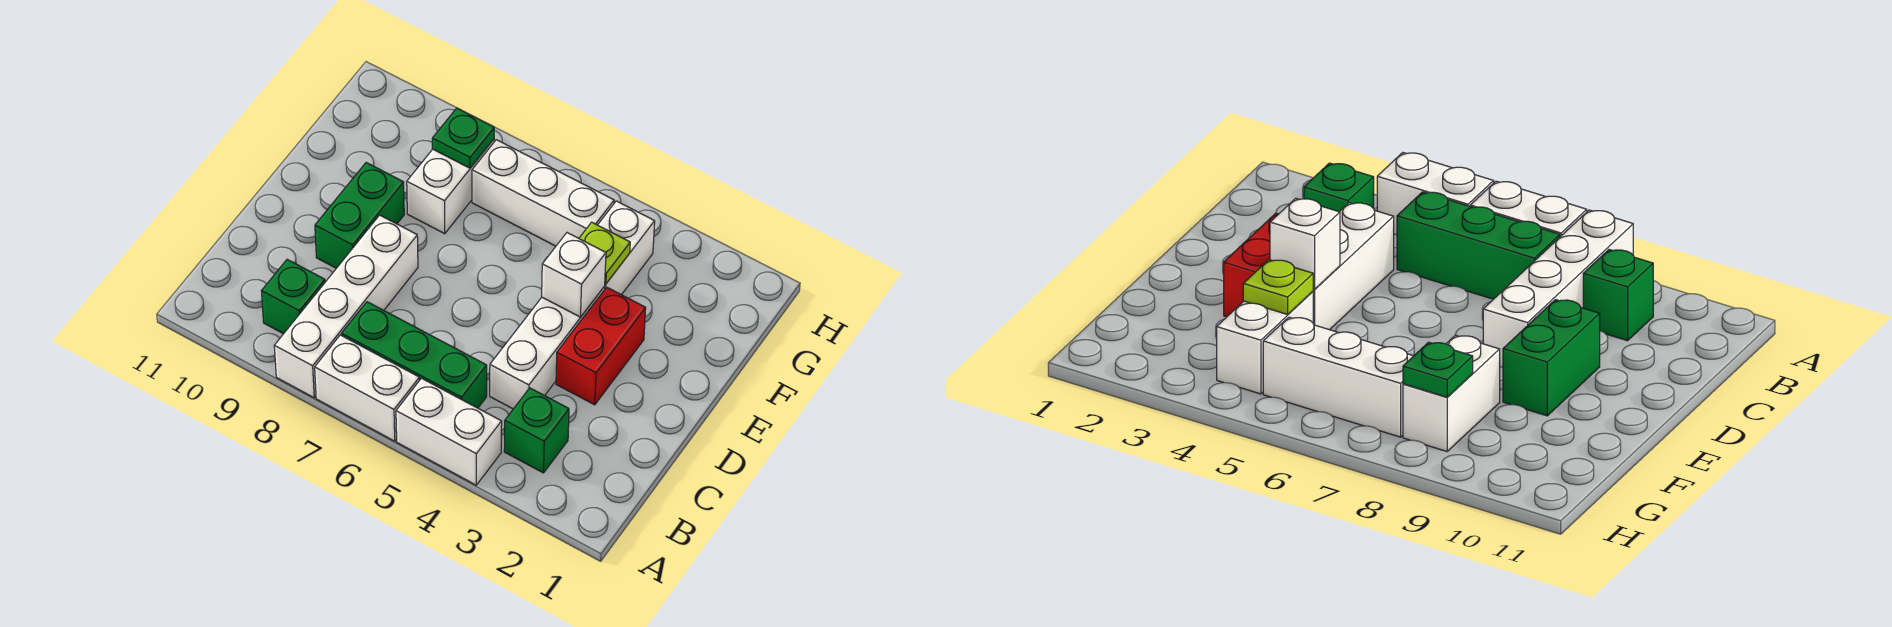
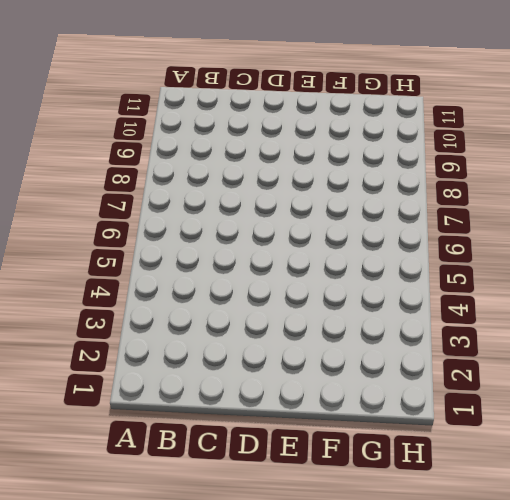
none -> white 1x2 brick [396,378,502,485]
none -> white 1x2 brick [315,335,419,441]
none -> white 1x4 brick [274,215,418,398]

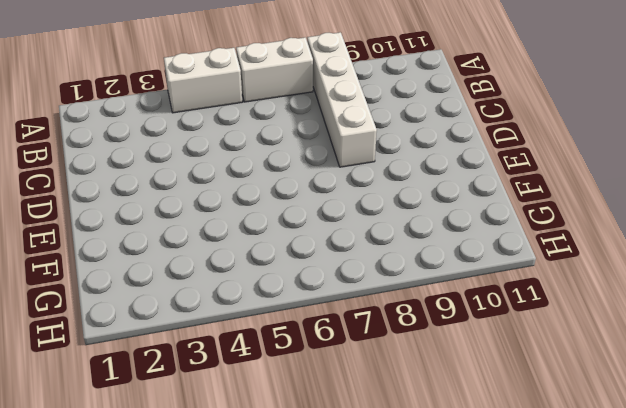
none -> green 1x1 brick [504,388,569,473]
none -> green 1x3 brick [342,302,487,408]
none -> green 1x1 brick [262,259,325,334]

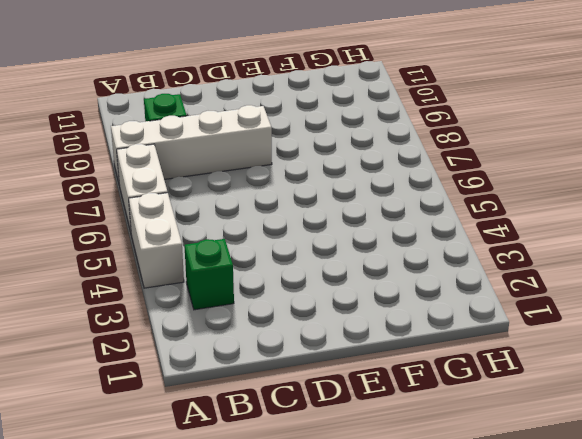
none -> green 1x3 brick [342,302,487,408]
none -> white 1x3 brick [490,286,605,409]
none -> red 1x2 brick [556,287,646,405]

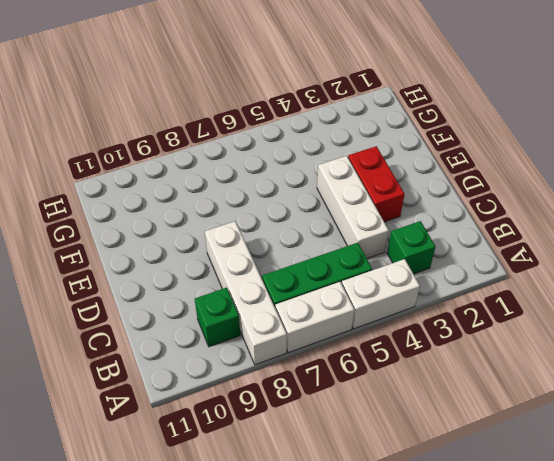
none -> green 1x2 brick [315,163,404,268]
none -> white 1x2 brick [598,201,655,295]
none -> white 1x2 brick [407,139,494,234]

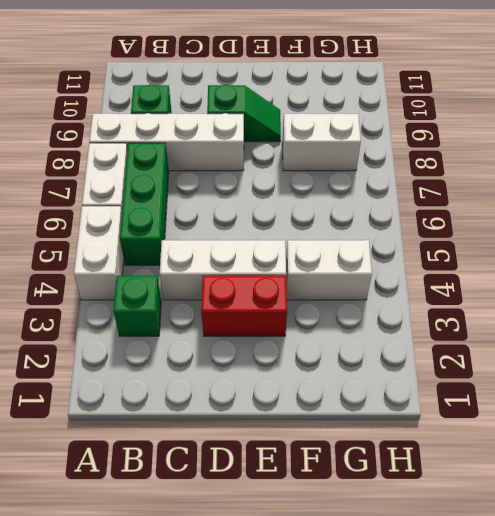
green 1x2 slope [207,85,281,142] -> green 1x2 brick [315,163,404,268]
none -> white 1x3 brick [472,140,614,246]
none -> white 1x1 brick [542,233,606,317]
none -> lime 1x1 plate [579,222,630,284]

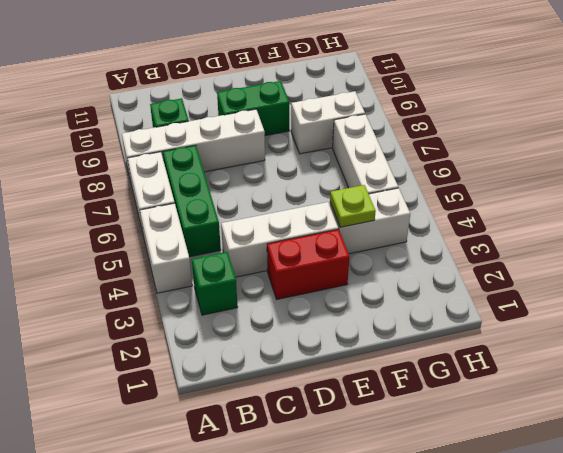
none -> white 1x1 brick [542,233,606,317]
none -> green 1x1 plate [432,108,494,168]

